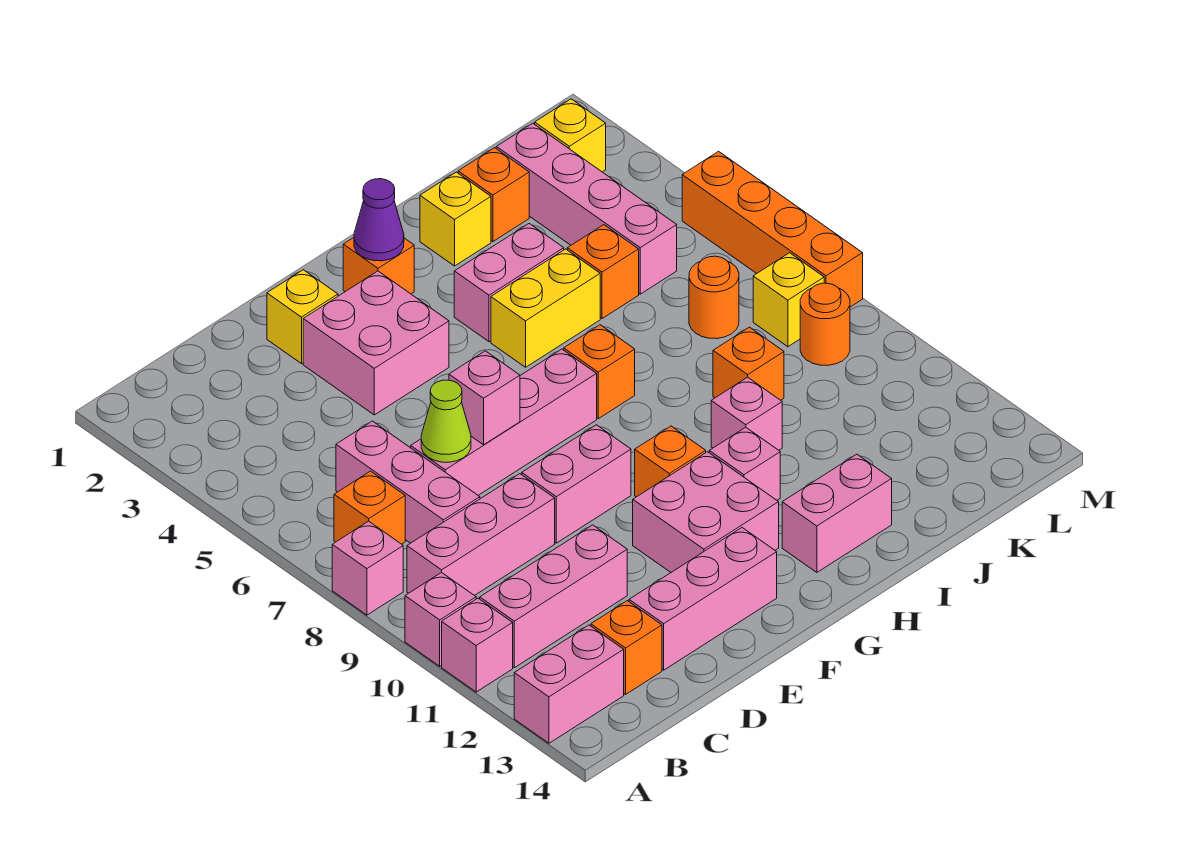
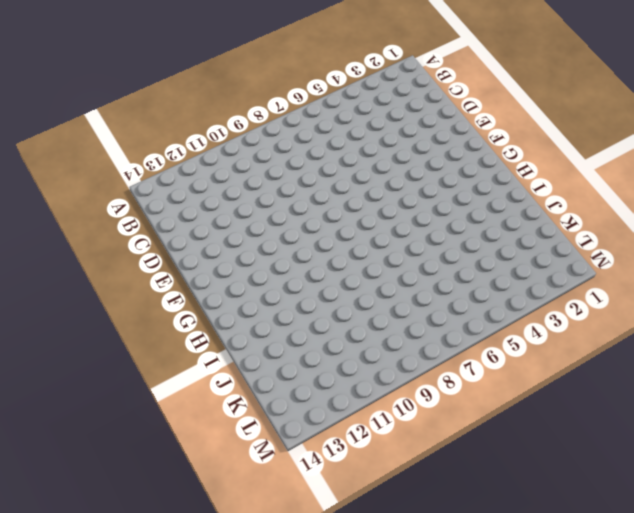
none -> pink 1x1 brick [332,521,403,615]
none -> pink 1x1 brick [405,572,476,666]
none -> pink 1x1 brick [442,598,513,692]
none -> pink 1x2 brick [514,625,624,743]

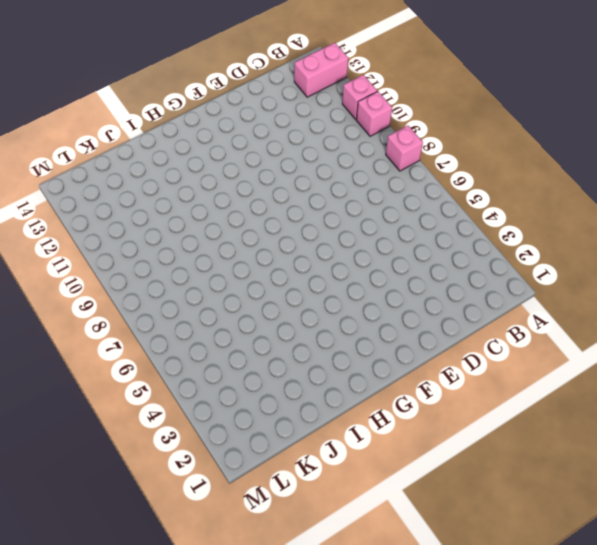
none -> orange 1x1 brick [334,471,405,544]
none -> pink 1x3 brick [407,474,555,596]
none -> pink 1x3 brick [480,525,627,668]
none -> pink 1x3 brick [336,421,480,543]

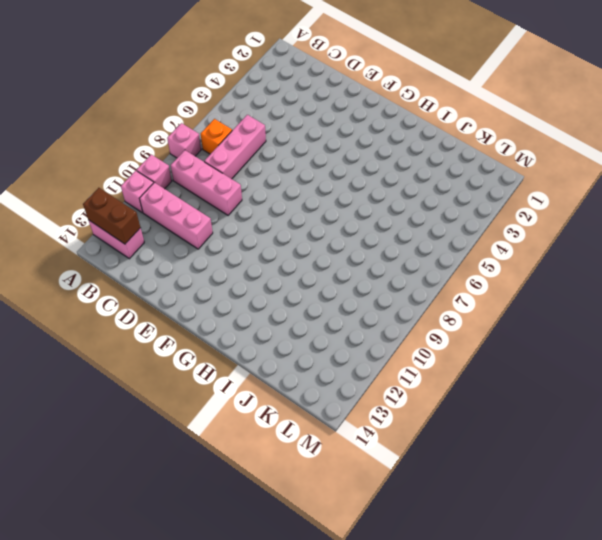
brown 1x2 brick [83,188,141,244] -> none
none -> orange 1x1 brick [591,601,662,694]
none -> pink 1x4 brick [411,349,597,495]
none -> pink 1x3 brick [629,528,777,670]
none -> yellow 1x1 brick [267,270,338,364]

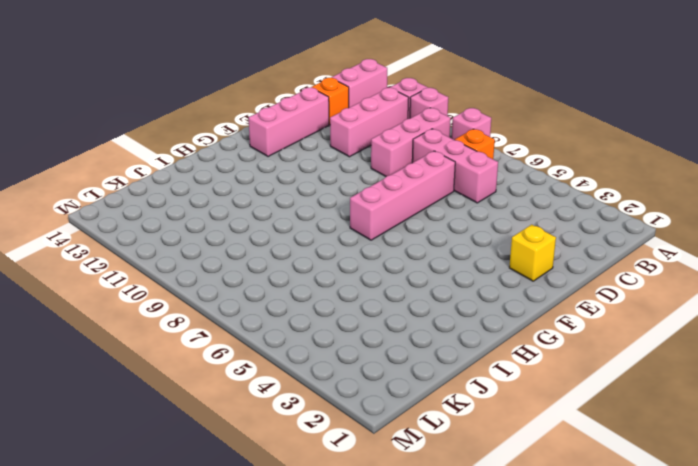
none -> pink 2x2 brick [303,271,449,415]
none -> pink 1x2 brick [522,425,631,543]
none -> pink 2x2 brick [633,452,779,572]
none -> orange 1x1 brick [343,238,414,294]

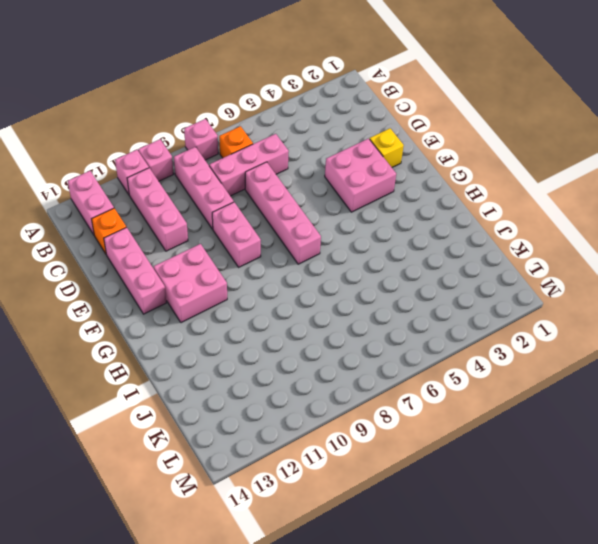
none -> orange 1x1 brick [343,238,414,294]
none -> orange 1x1 brick [635,426,706,497]
none -> pink 1x2 brick [454,224,564,342]
none -> yellow 1x2 brick [491,249,600,367]

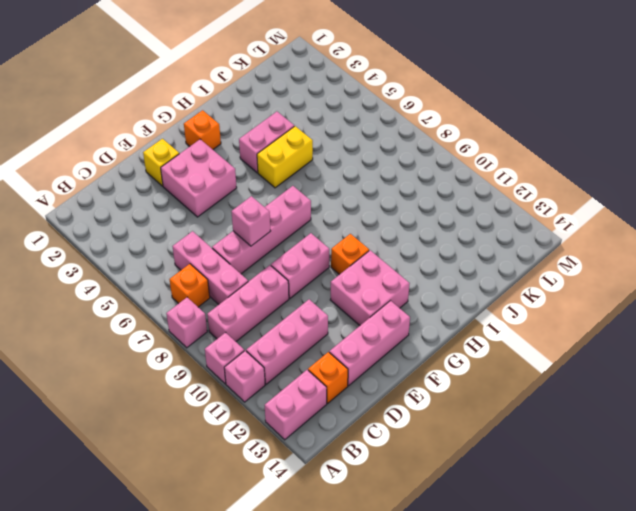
none -> orange 1x1 brick [564,325,635,419]
none -> pink 1x1 brick [709,427,780,500]
none -> pink 1x2 brick [782,454,892,572]
none -> yellow 1x1 brick [420,172,491,266]

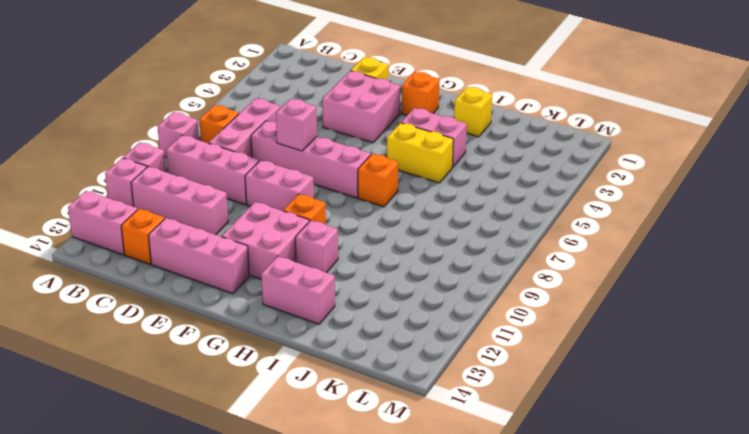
none -> pink 1x1 brick [711,377,782,450]
none -> orange 1x1 brick [458,148,529,242]
none -> orange 1x1 brick [567,225,639,318]
none -> orange 1x1 brick [713,327,784,400]

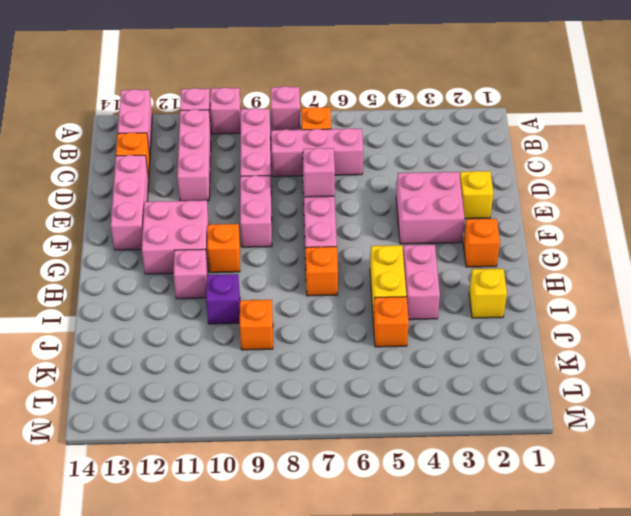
purple 1x1 brick [206,274,240,324] -> pink 1x1 brick [711,377,782,450]
none -> pink 1x2 brick [782,454,892,572]
none -> orange 1x1 brick [458,148,529,242]
none -> pink 1x4 brick [496,123,677,294]
none -> orange 1x1 round brick [689,256,739,339]

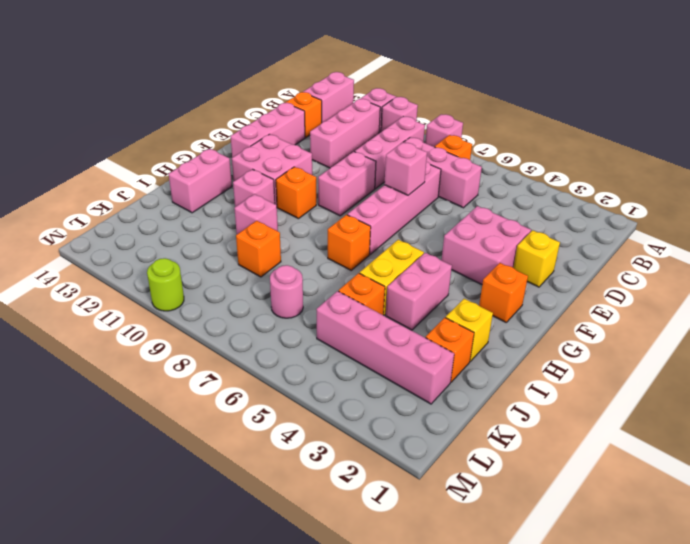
pink 1x1 round brick [270,265,303,318] -> orange 1x1 round brick [689,256,739,339]
lime 1x1 round brick [147,258,184,311] -> none
none -> yellow 1x1 brick [535,99,606,172]
none -> yellow 1x1 brick [753,253,824,347]
none -> orange 1x1 round brick [800,283,850,365]
none -> orange 1x4 brick [682,151,863,307]

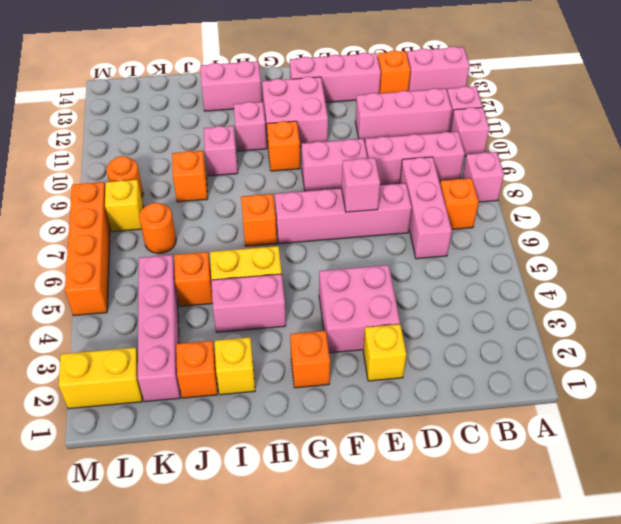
yellow 1x2 brick [59,348,142,409] -> yellow 1x1 brick [535,99,606,172]
none -> lime 1x1 cone [421,380,471,462]
none -> purple 1x1 cone [354,179,404,261]

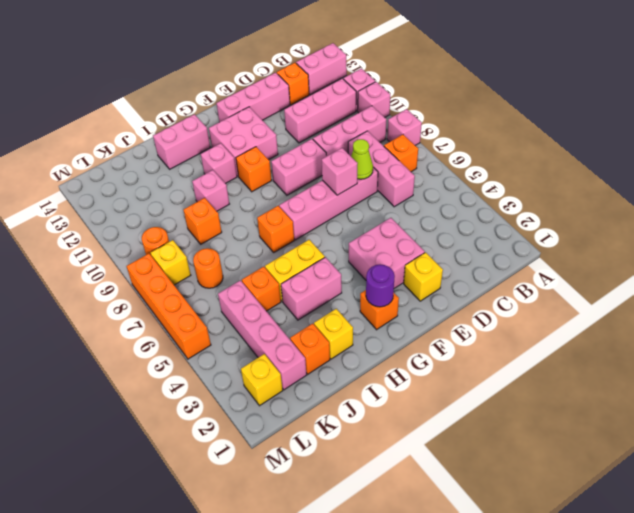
purple 1x1 round brick [366,264,395,307] -> purple 1x1 cone [354,179,404,261]

